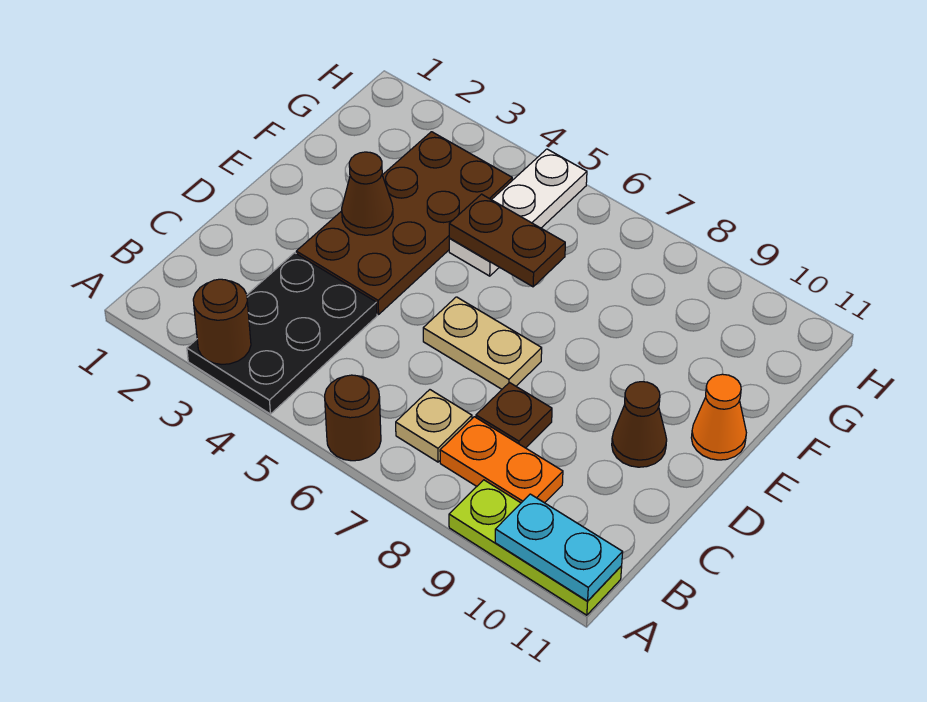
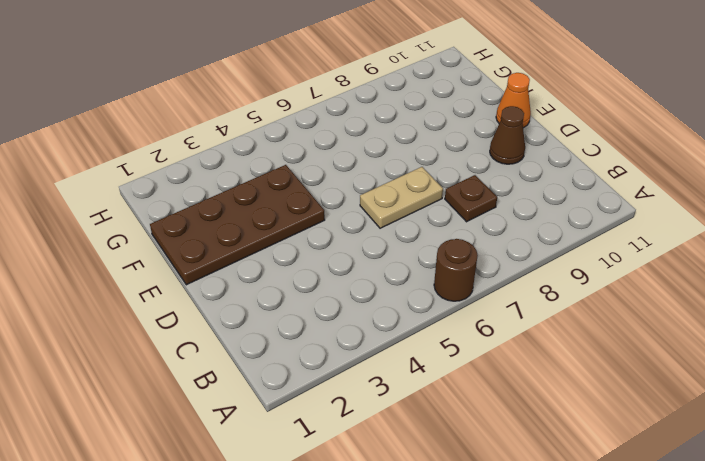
brown 2x4 plate [150,165,325,285] -> brown 2x4 plate turned to [296,132,512,314]
none -> black 2x3 plate [187,253,377,414]
none -> lime 1x3 plate [449,480,622,615]
none -> tan 1x1 plate [396,390,472,462]

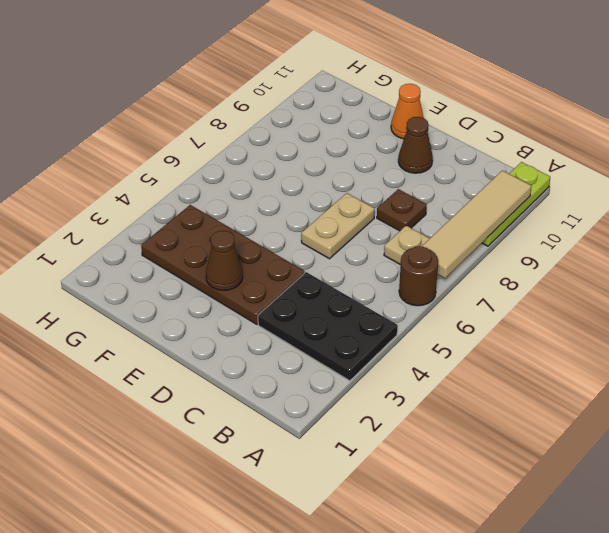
tan 1x4 tile [422,171,531,278] -> cyan 1x2 plate [495,494,623,601]
none -> orange 1x2 plate [440,417,563,503]
none -> white 1x3 plate [449,149,587,276]
none -> brown 1x1 round brick [193,279,251,364]

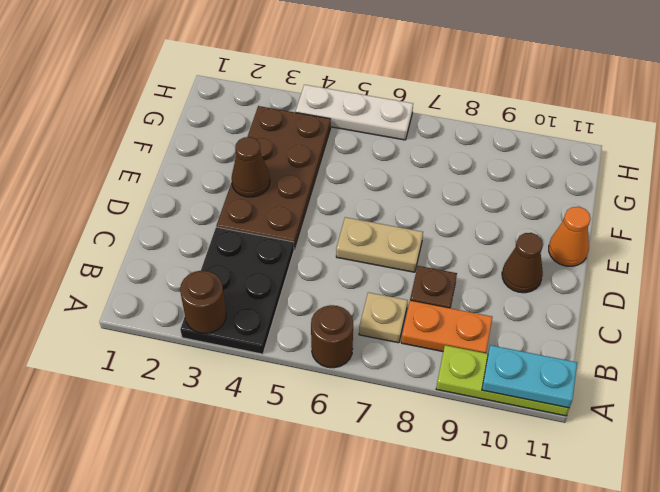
white 1x3 plate [296,85,413,140] -> white 1x3 plate turned to [449,149,587,276]
none -> brown 1x2 plate [449,194,565,287]

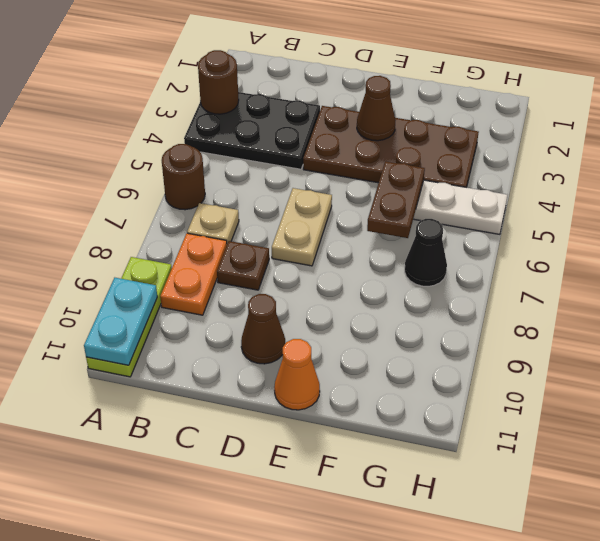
black 1x1 cone [405,219,447,286] -> none

